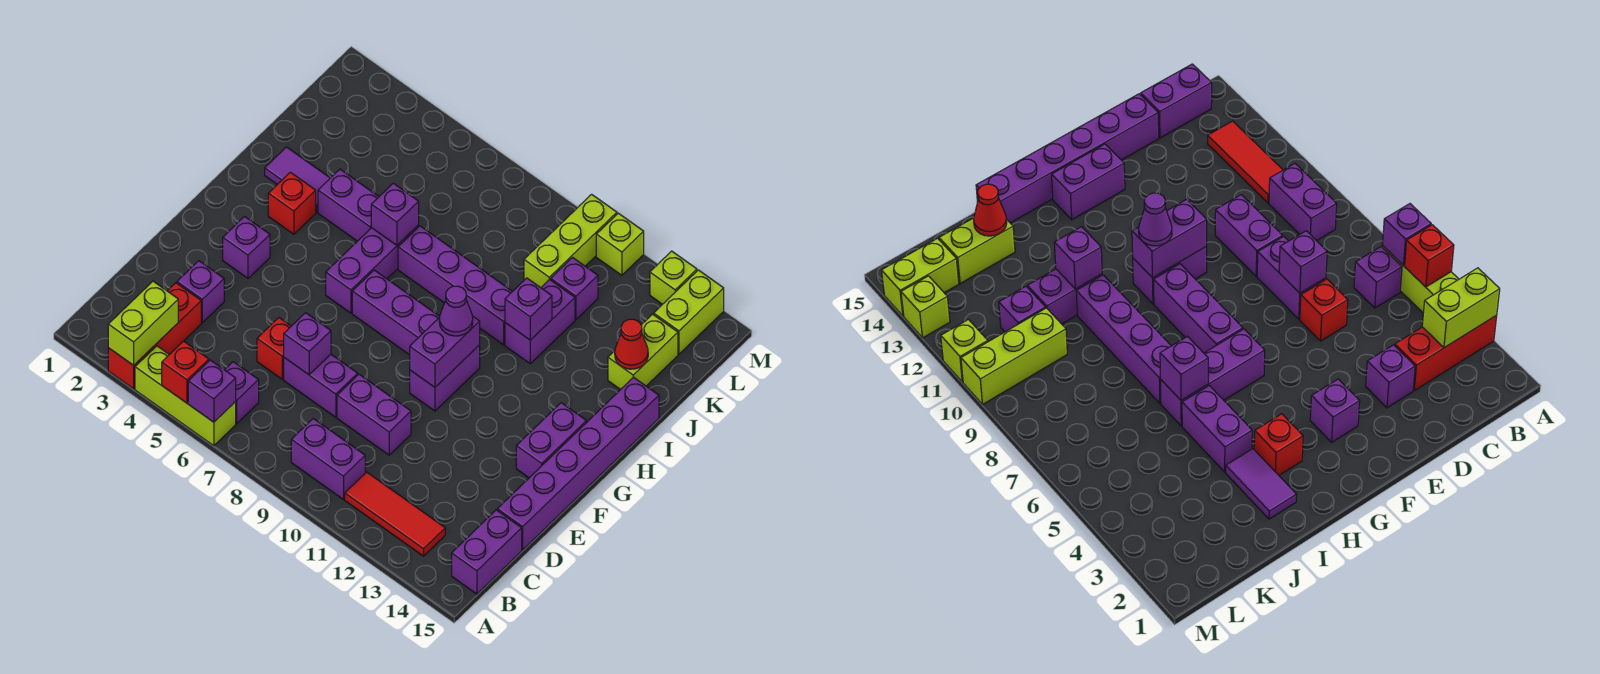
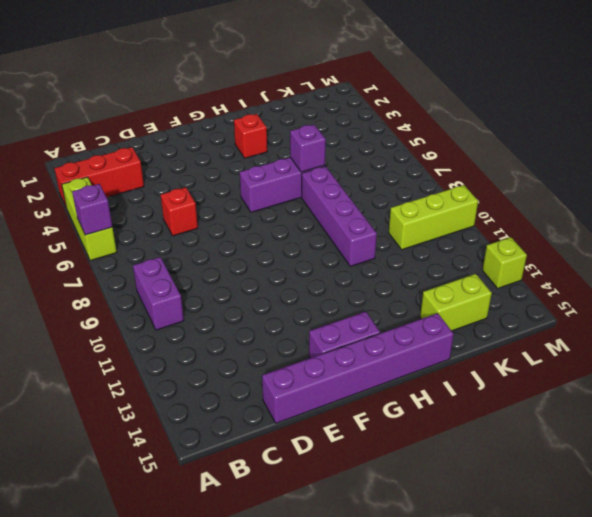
none -> purple 1x1 brick [225,362,259,424]
none -> red 1x3 tile [345,472,445,556]
none -> purple 1x2 brick [452,510,522,594]
none -> purple 1x1 brick [177,261,224,323]

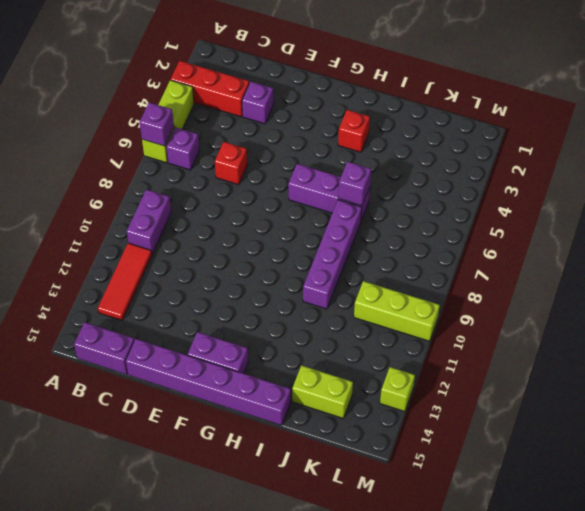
none -> purple 1x2 brick [284,354,358,417]
none -> purple 1x2 brick [337,374,411,455]
none -> purple 1x1 brick [223,217,270,278]
none -> purple 1x2 brick [410,345,480,411]

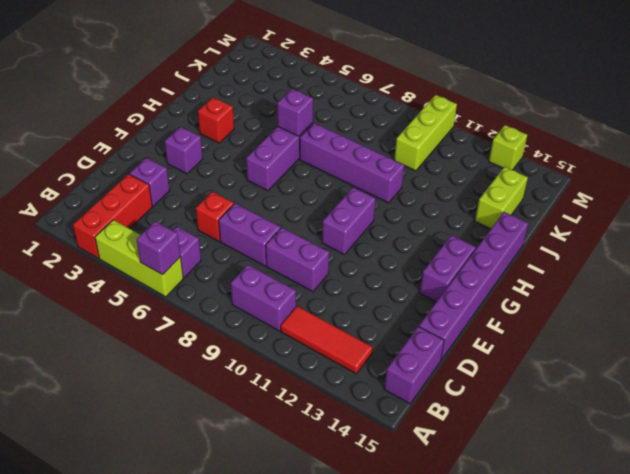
none -> purple 1x3 brick [352,270,440,355]
none -> purple 1x2 tile [265,147,330,212]
none -> purple 1x2 brick [318,169,379,241]
none -> purple 1x2 brick [505,279,575,364]

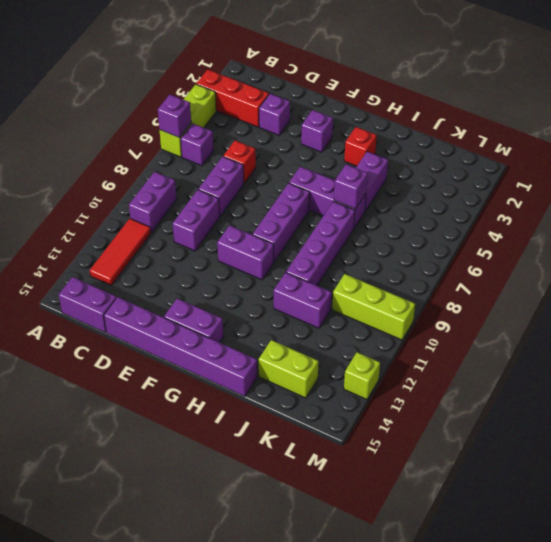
none -> purple 1x2 tile [265,147,330,212]
none -> purple 1x1 brick [551,258,598,319]
none -> lime 1x2 brick [654,270,724,354]
none -> lime 1x1 brick [596,213,644,275]

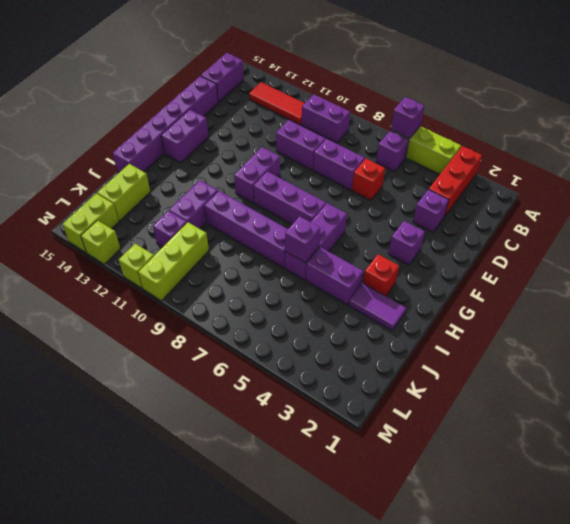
none -> lime 1x2 brick [108,281,178,365]
none -> red 1x1 brick [162,341,209,403]
none -> purple 1x1 brick [284,313,331,375]
none -> purple 1x2 brick [410,316,480,387]

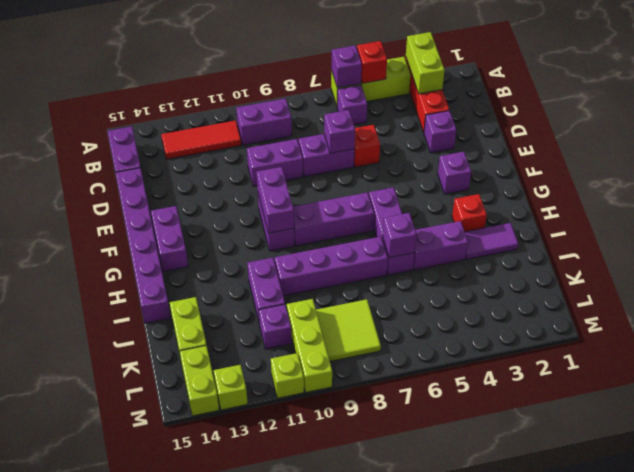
lime 2x2 tile [316,299,381,361] -> none
none -> purple 1x1 brick [505,278,552,340]
none -> red 1x1 cone [615,319,648,369]
none -> purple 1x1 cone [439,286,473,336]

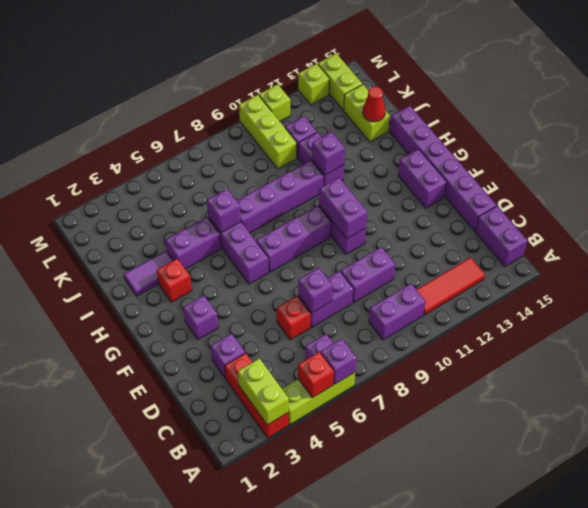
none -> purple 1x1 cone [439,286,473,336]

